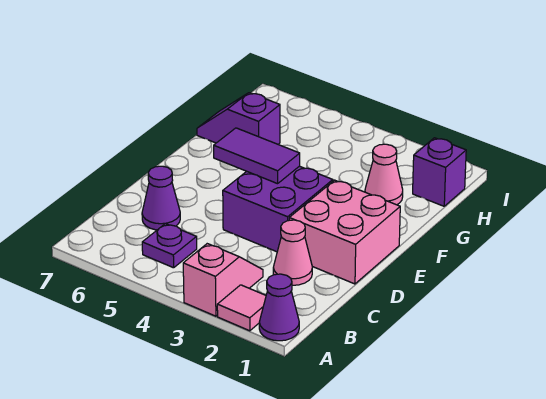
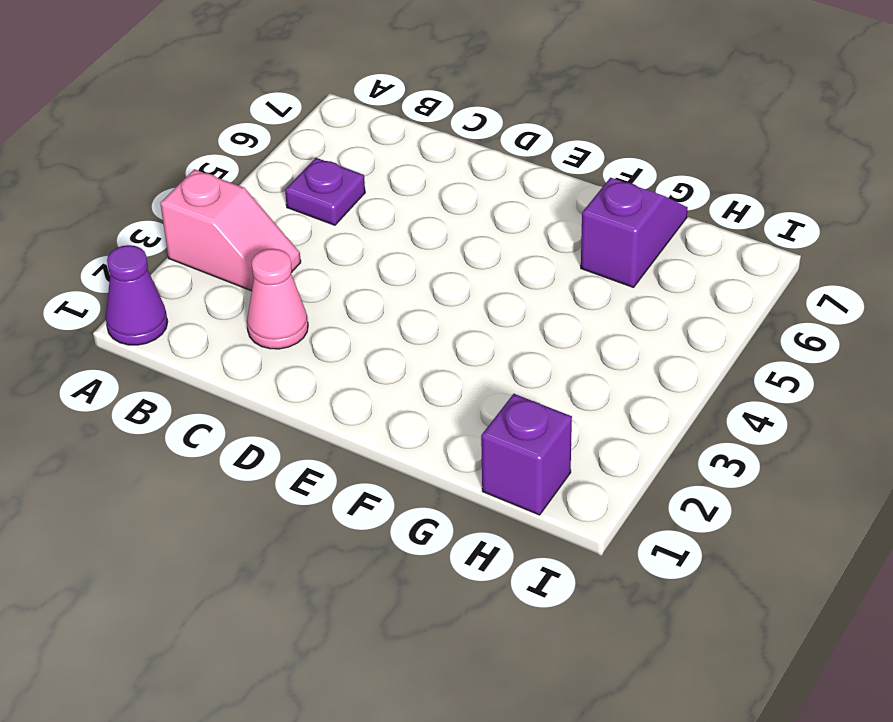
none -> pink 1x1 tile [217,285,266,331]
none -> purple 1x1 cone [142,166,180,230]
none -> pink 2x2 brick [289,180,400,284]

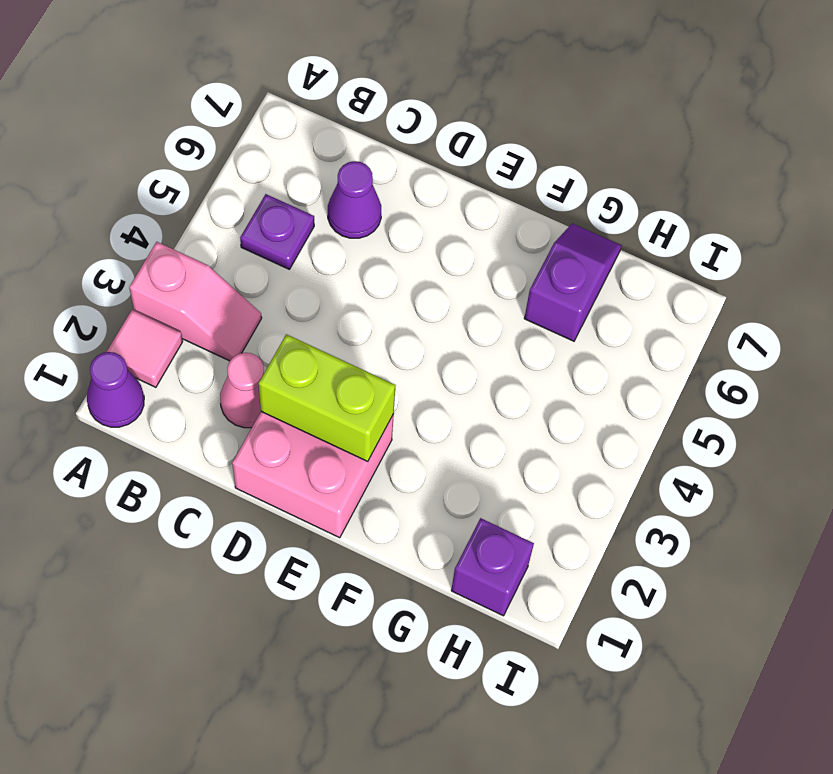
lime 1x2 brick [259,334,395,462] -> none
none -> purple 2x2 brick [223,166,333,252]
none -> pink 1x1 cone [365,144,403,205]
none -> purple 1x2 tile [214,128,300,184]

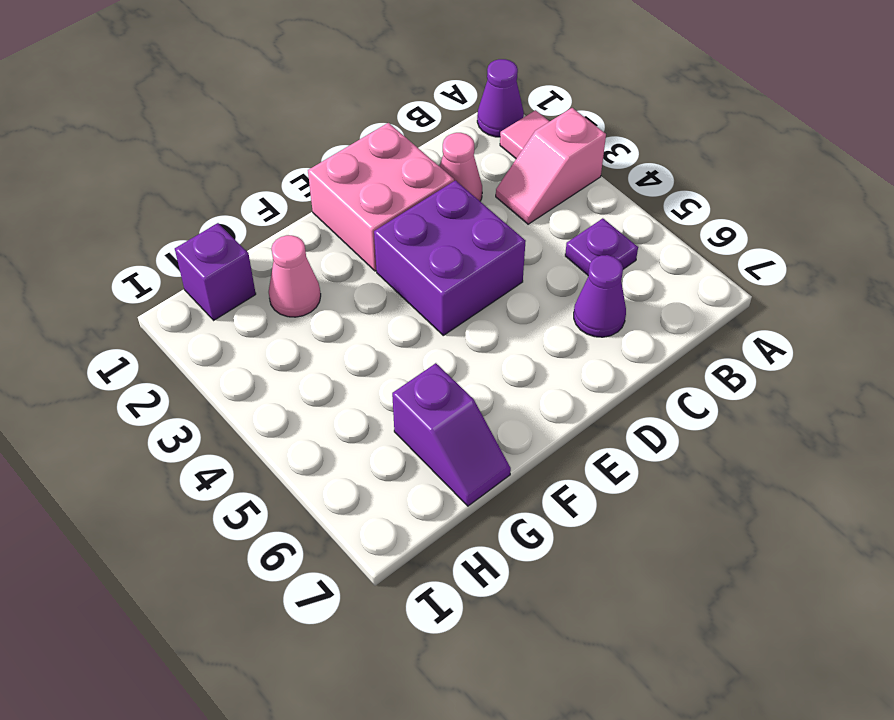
none -> purple 1x2 tile [214,128,300,184]

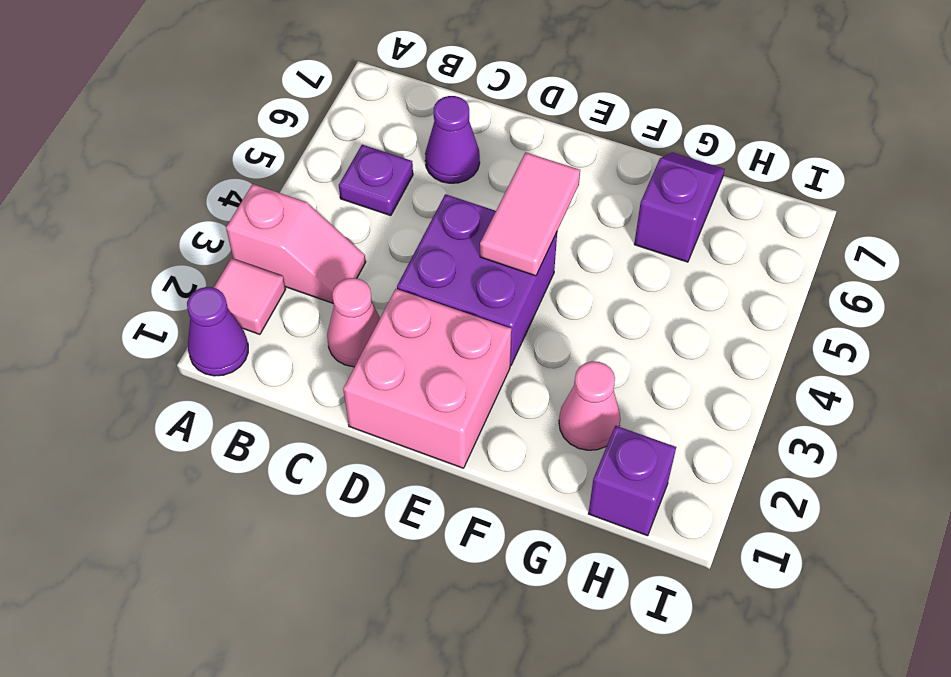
pink 1x2 tile [480,152,580,276] -> purple 1x2 tile [214,128,300,184]

